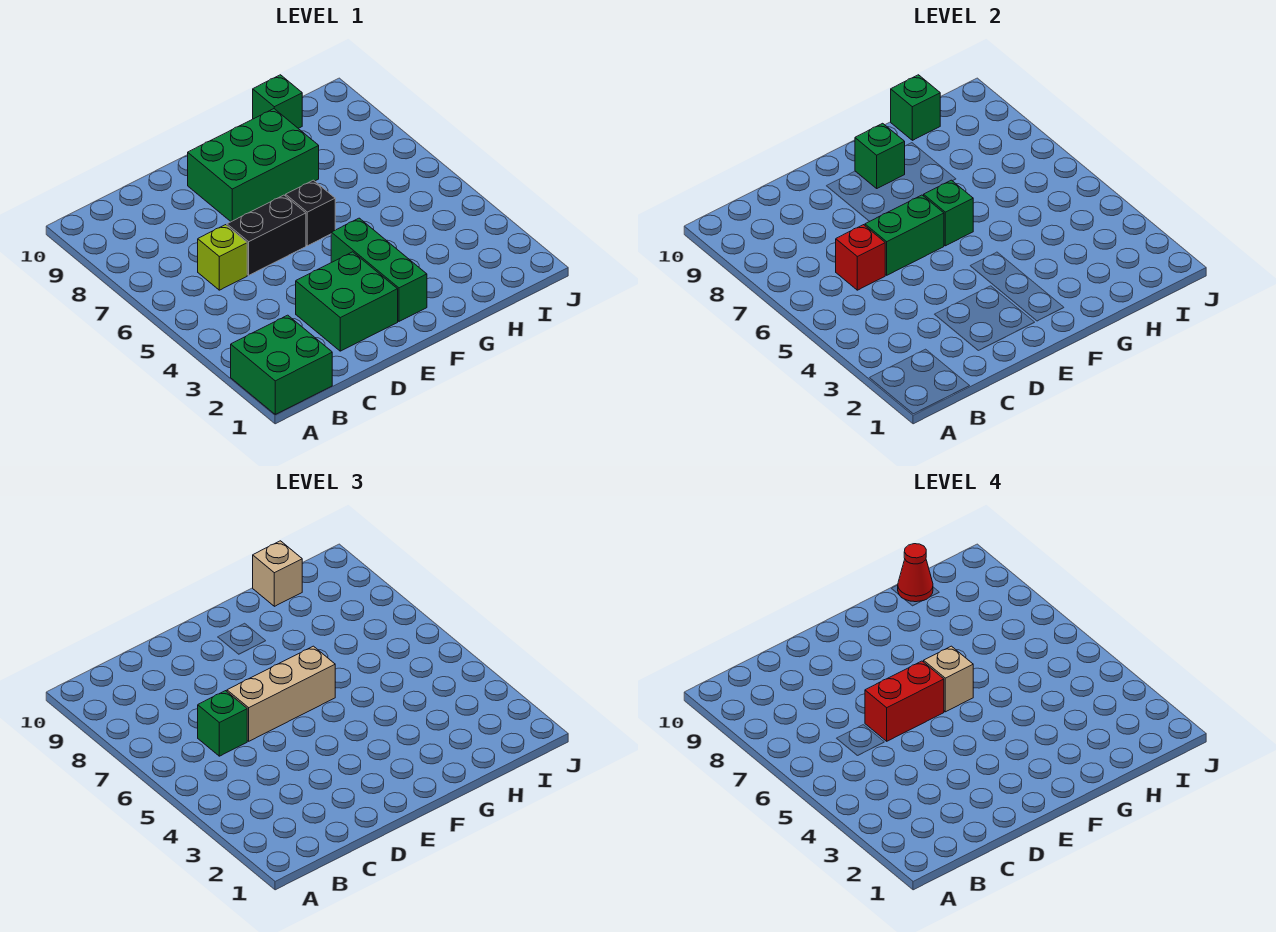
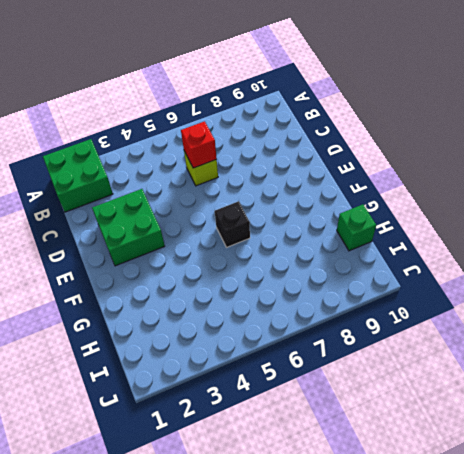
none -> black 1x2 brick [227,195,306,275]
none -> green 2x3 brick [188,109,319,222]
none -> green 1x3 brick [331,218,427,321]

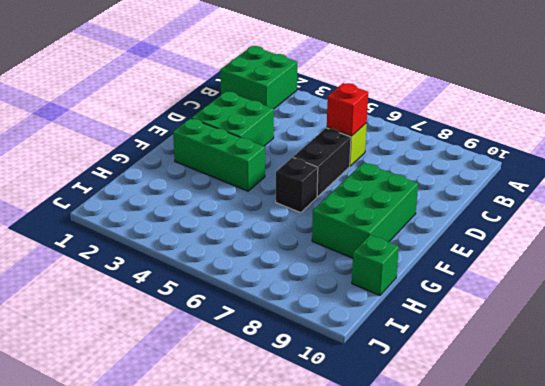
none -> green 1x2 brick [865,195,944,275]
none -> green 1x1 brick [923,180,973,246]
none -> green 1x1 brick [855,123,905,188]

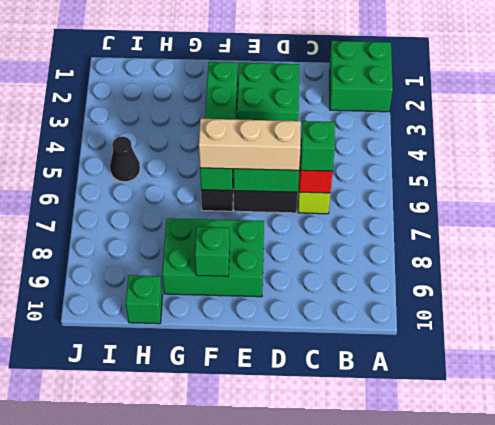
black 1x1 cone [110,136,140,182] -> none
none -> green 1x1 brick [891,75,940,140]
none -> tan 1x1 brick [253,541,302,606]
none -> red 1x2 brick [865,661,944,741]

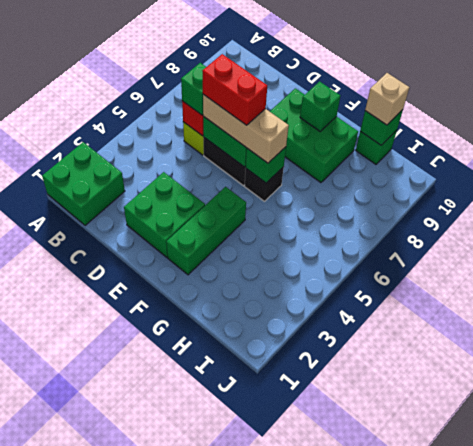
none -> tan 1x1 brick [924,646,973,712]
none -> red 1x1 cone [898,544,933,602]

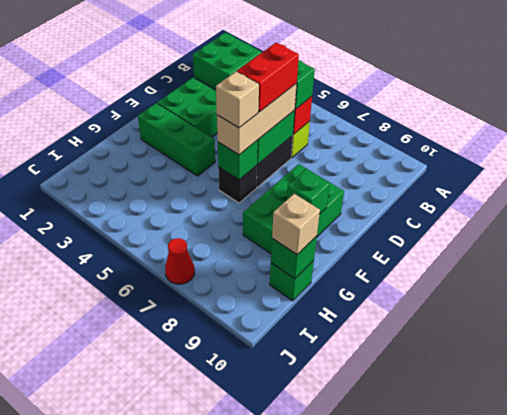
red 1x1 cone [165,238,195,284] -> red 1x1 cone moved to [898,544,933,602]

